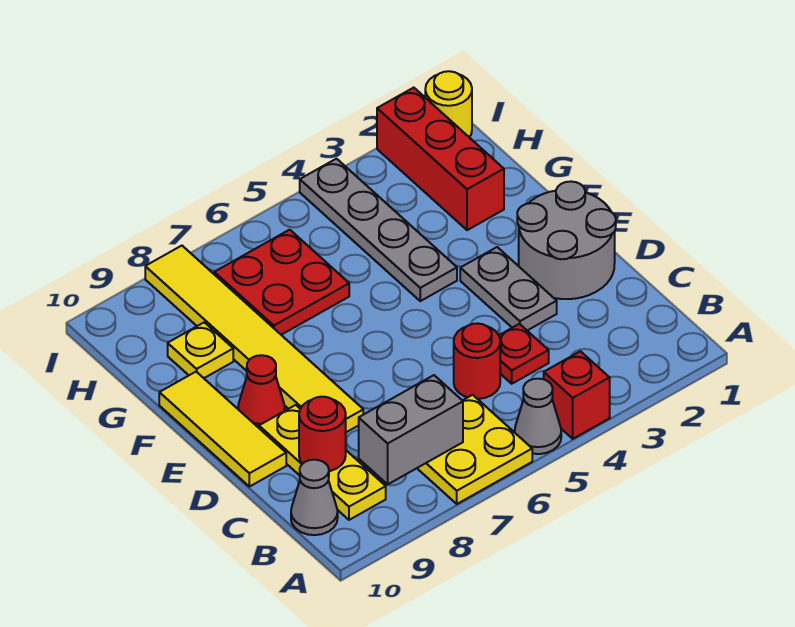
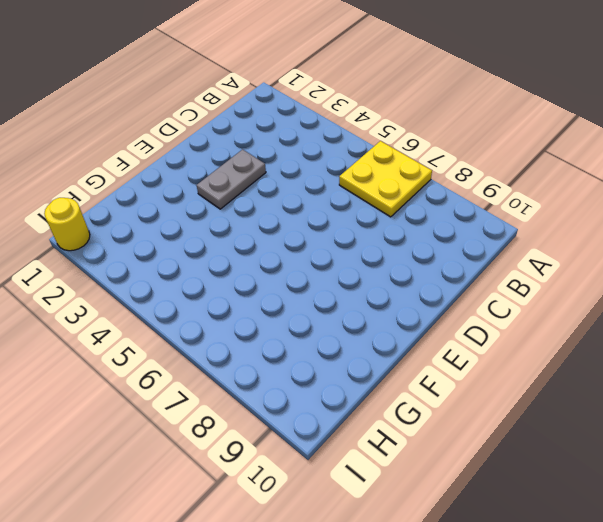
none -> red 1x1 brick [544,351,610,439]
none -> grey 1x1 cone [515,379,561,454]
none -> yellow 1x3 plate [259,405,386,520]

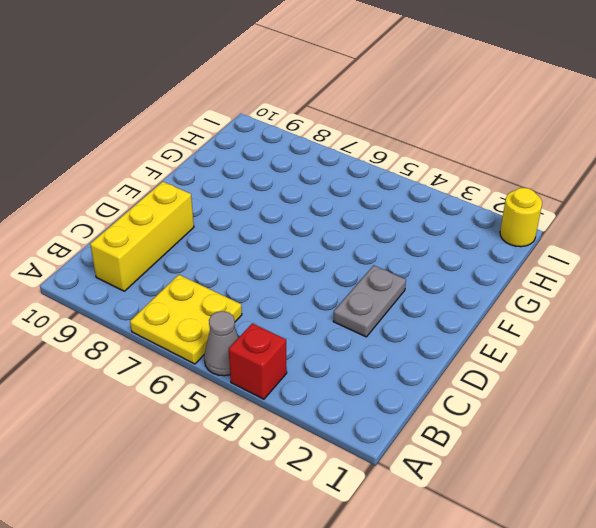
yellow 1x3 brick [90,182,194,291] -> yellow 1x3 plate [259,405,386,520]
none -> grey 1x1 cone [291,460,338,535]
none -> red 1x1 plate [499,324,549,384]
none -> red 1x1 round brick [454,323,500,399]

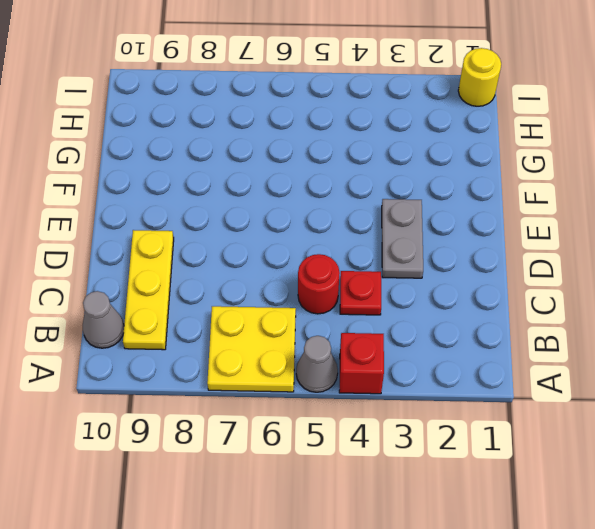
none -> grey 2x2 round brick [517,182,616,299]
none -> yellow 1x6 tile [145,246,363,432]
none -> yellow 1x3 tile [159,372,286,487]

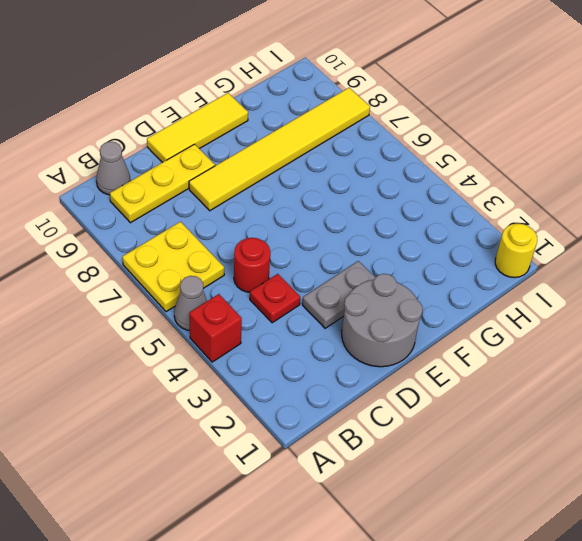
none -> red 1x1 cone [238,355,285,428]
none -> grey 1x4 plate [300,159,457,301]
none -> red 1x3 brick [377,88,504,230]

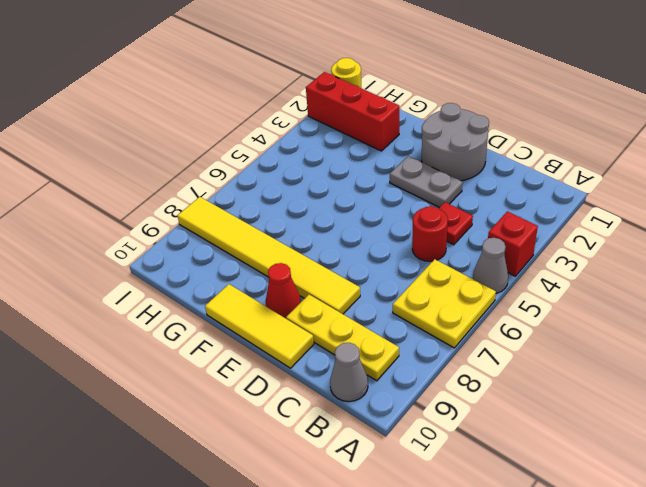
none -> grey 1x4 plate [300,159,457,301]
none -> red 2x2 plate [214,230,349,335]
none -> yellow 1x1 plate [168,322,233,378]

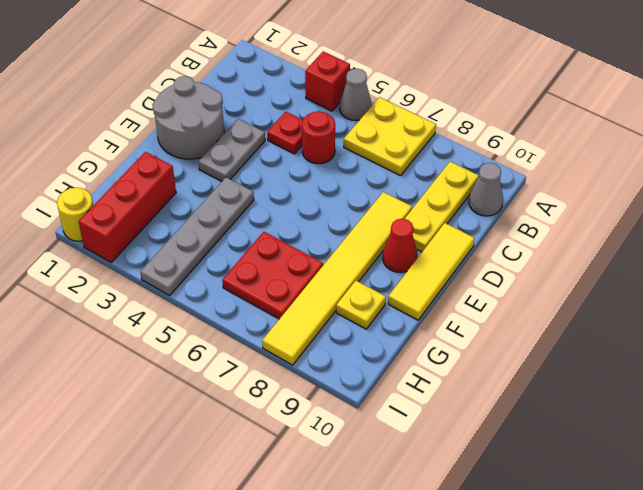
none -> grey 1x2 brick [359,375,463,484]
none -> red 1x1 round brick [299,397,346,471]

